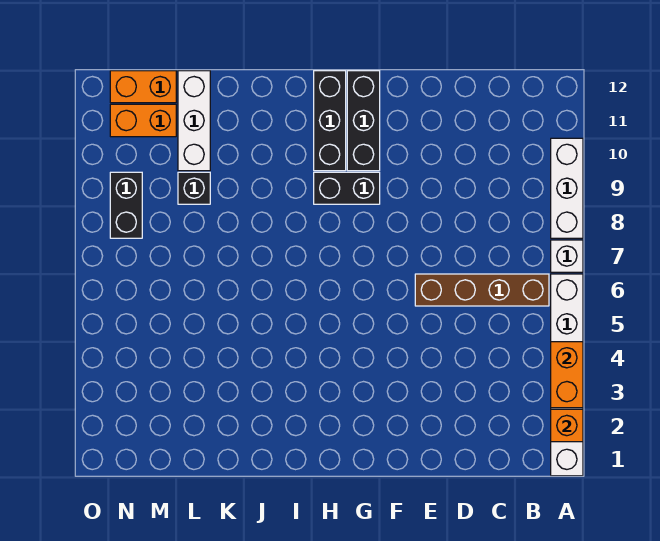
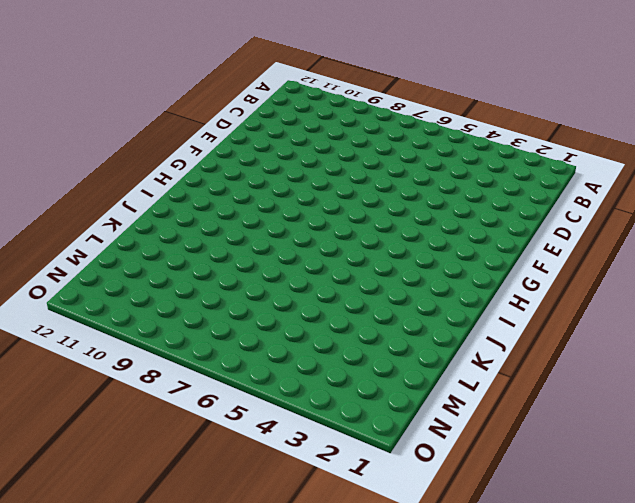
none -> white 1x6 brick [551,274,583,476]
none -> white 1x1 brick [551,240,583,272]
none -> white 1x3 brick [551,138,583,238]

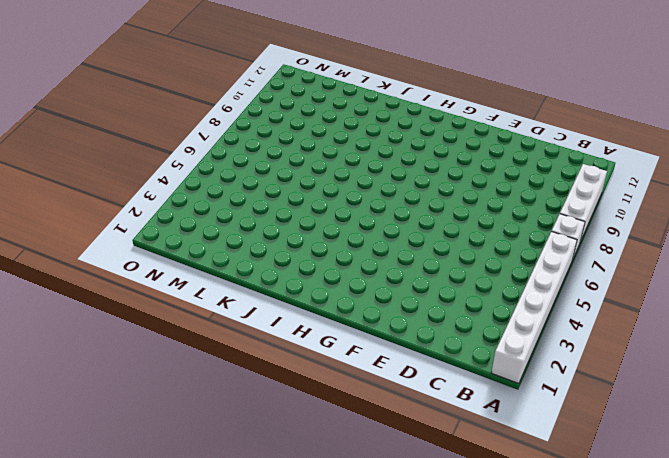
none -> brown 1x4 brick [415,274,549,306]
none -> black 1x2 brick [314,172,380,204]
none -> black 1x3 brick [347,71,380,171]

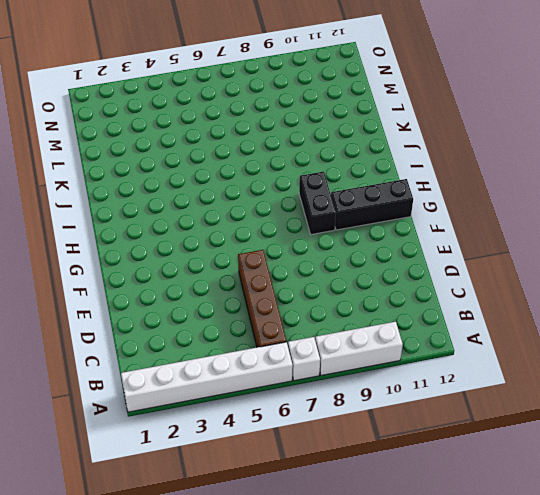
none -> black 1x3 brick [314,71,346,171]
none -> black 1x1 brick [178,172,210,204]
none -> white 1x3 brick [178,71,210,171]

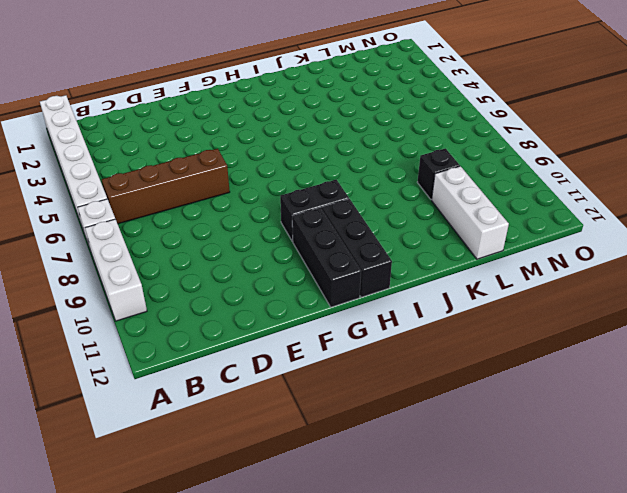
none -> orange 1x2 brick [110,104,176,137]
none -> orange 1x2 brick [110,71,176,103]
none -> black 1x2 brick [110,172,142,238]

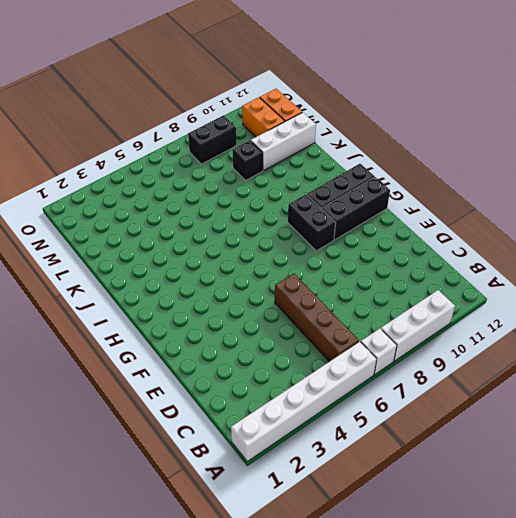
none -> orange 1x1 brick [551,409,583,442]
none -> orange 1x2 brick [551,342,583,408]

